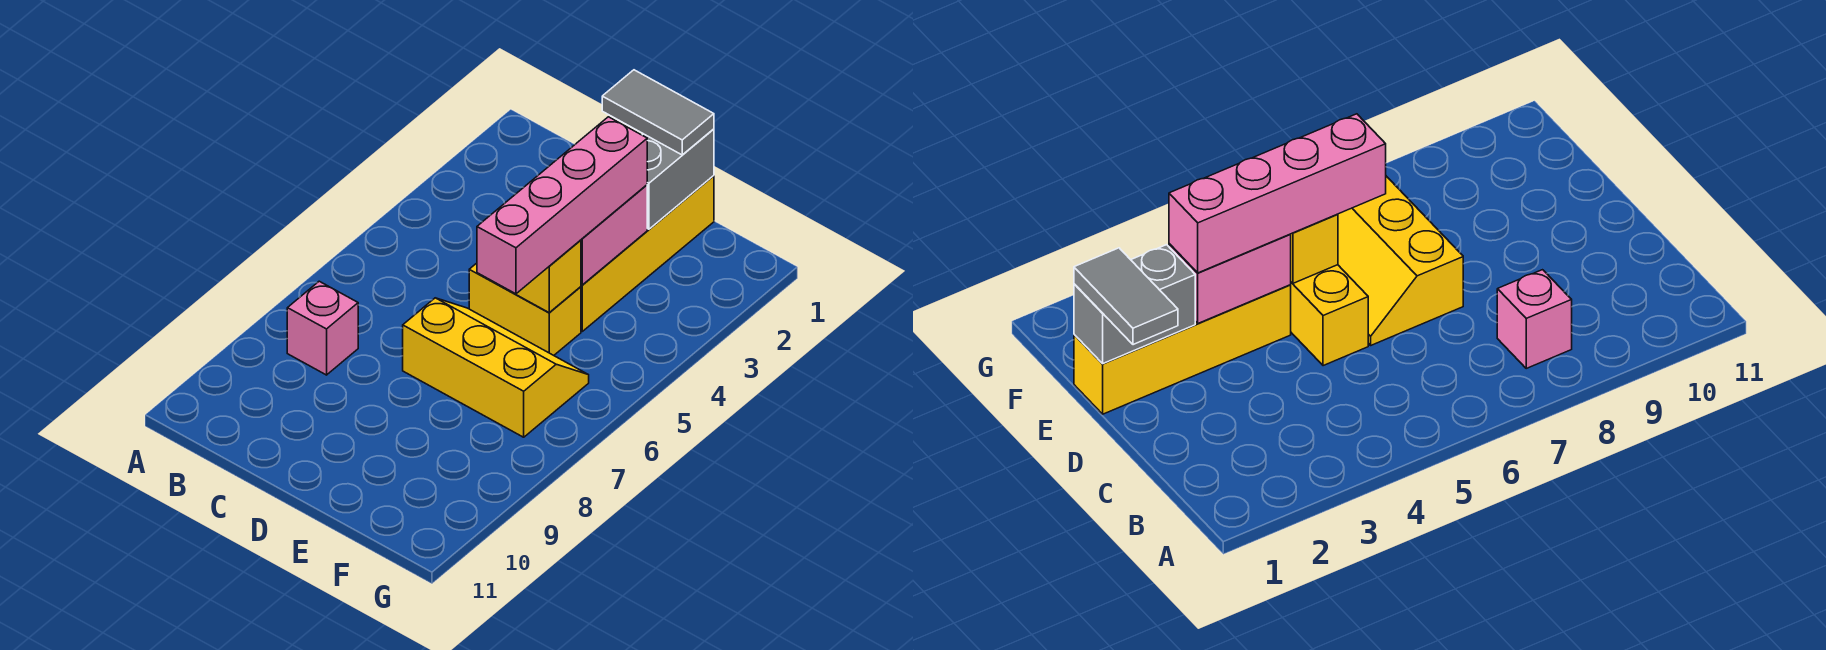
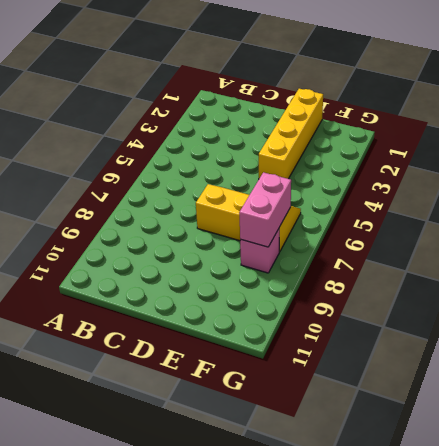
pink 1x2 brick [239,172,291,247] -> pink 1x2 brick moved to [581,185,647,285]
pink 1x1 brick [240,229,279,273] -> pink 1x1 brick moved to [287,281,358,375]
none -> yellow 1x2 brick [469,263,581,355]
none -> grey 1x2 brick [643,129,714,229]

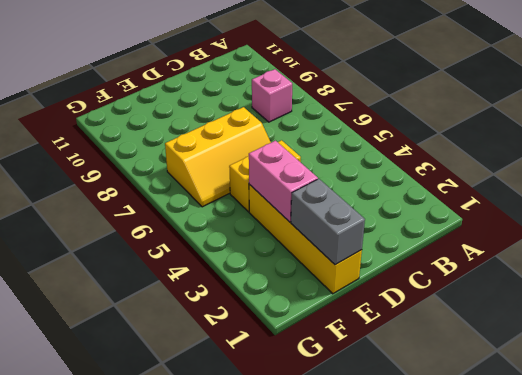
none -> yellow 1x1 brick [512,240,581,312]
none -> grey 1x2 tile [602,70,714,155]

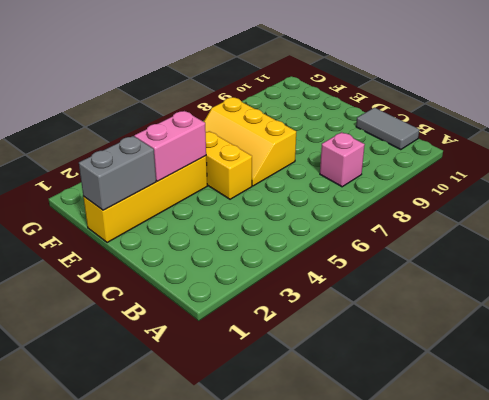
grey 1x2 tile [356,108,419,150] -> grey 1x2 tile moved to [602,70,714,155]
none -> yellow 1x1 brick [512,240,581,312]
none -> pink 1x4 brick [477,117,647,294]

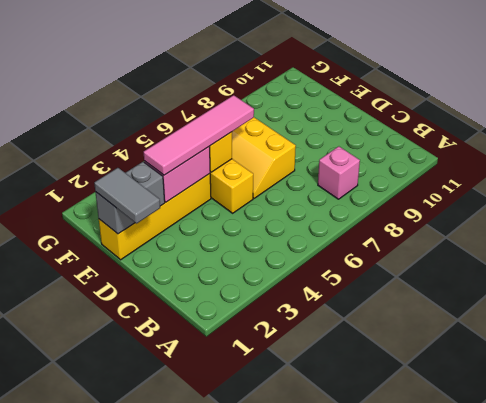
pink 1x4 tile [144,95,254,175] -> pink 1x4 brick [477,117,647,294]

